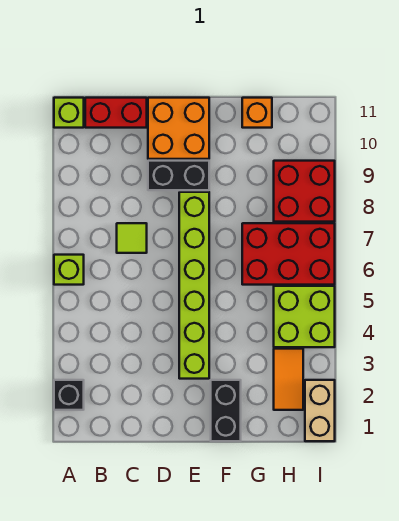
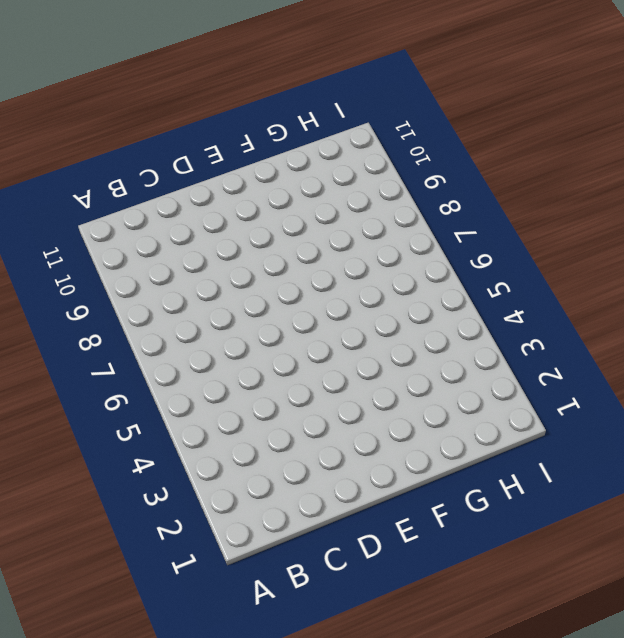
none -> black 1x1 brick [54,380,84,410]
none -> lime 1x1 brick [54,255,84,285]
none -> lime 1x1 brick [54,98,84,128]

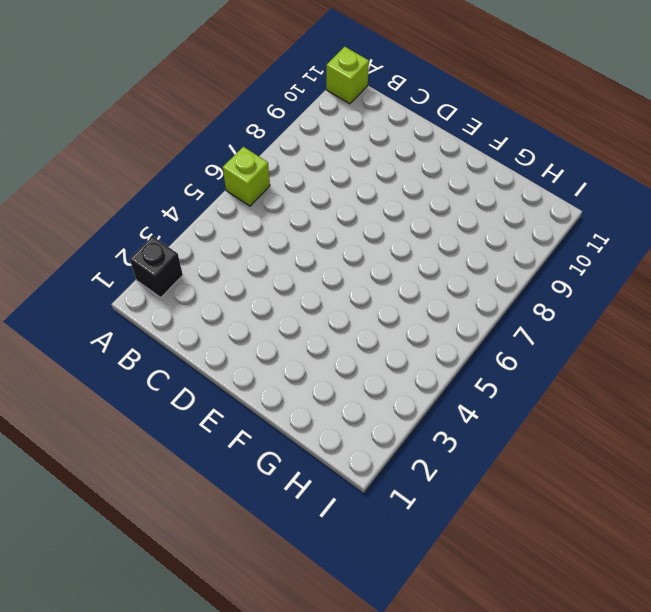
none -> red 1x2 brick [85,98,147,128]
none -> lime 1x1 tile [117,223,147,253]
none -> black 1x2 brick [148,161,209,190]

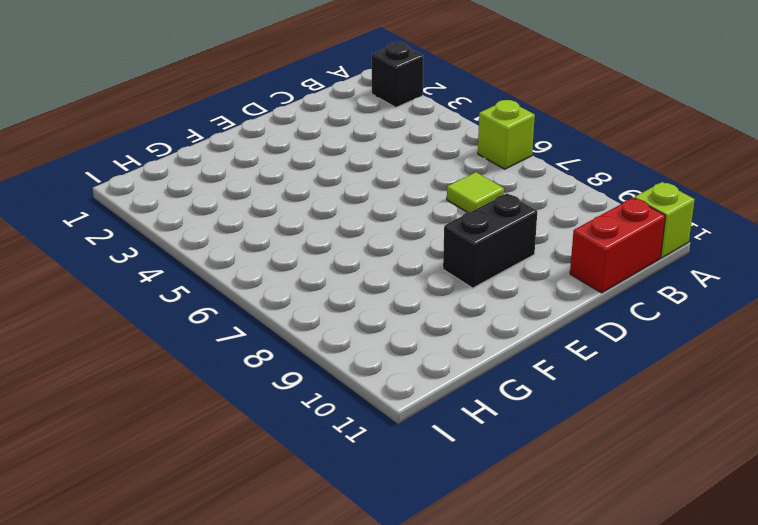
none -> orange 2x2 brick [148,98,209,159]
none -> lime 1x6 brick [179,192,209,379]
none -> black 1x2 brick [211,380,241,441]

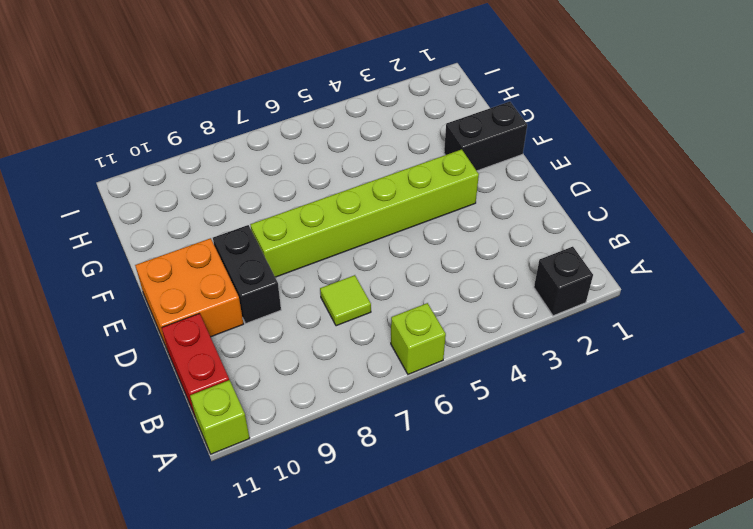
none -> red 2x3 brick [242,223,335,285]
none -> orange 1x1 brick [242,98,272,128]
none -> orange 1x2 tile [274,349,303,410]

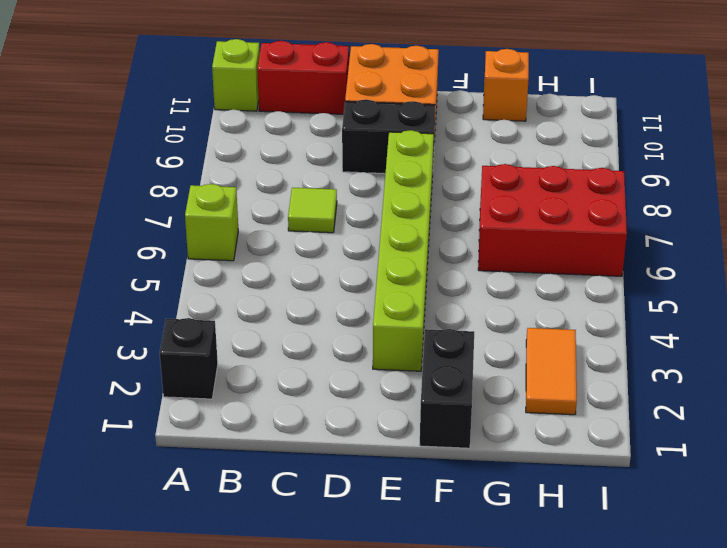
none -> lime 2x2 brick [274,286,335,347]
none -> red 2x2 brick [274,161,335,222]
none -> tan 1x2 brick [305,380,335,441]

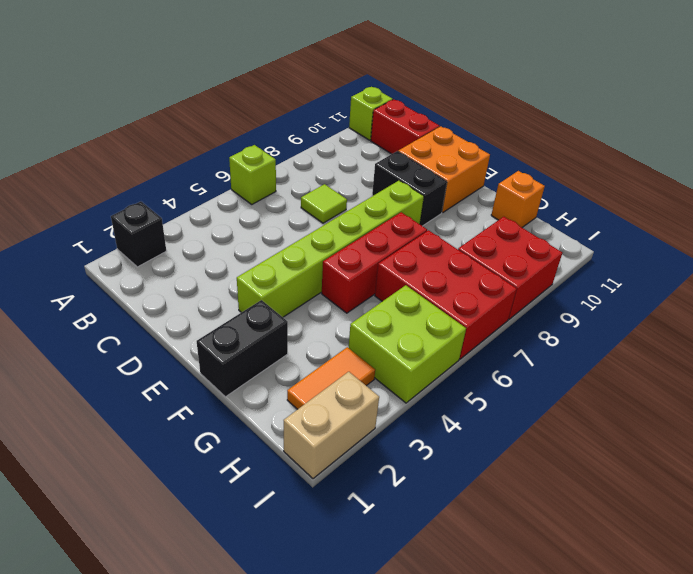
red 1x3 brick [322,212,427,313] -> none

